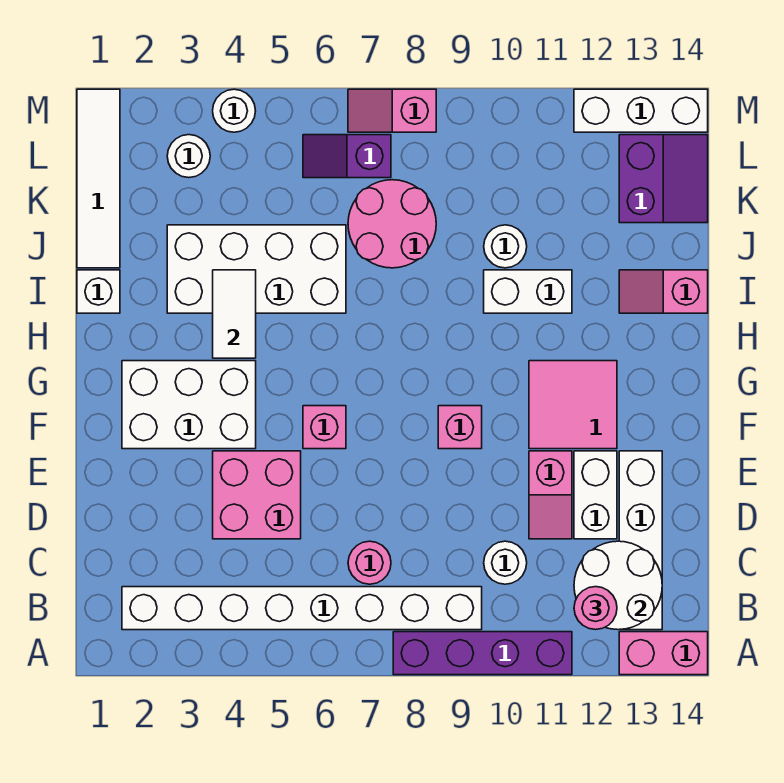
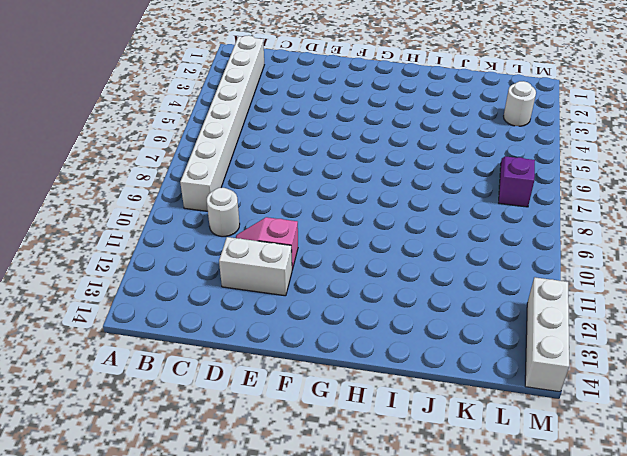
none -> purple 1x4 brick [393,632,572,675]
none -> pink 1x2 brick [619,632,708,675]
none -> white 1x4 brick [619,451,662,630]

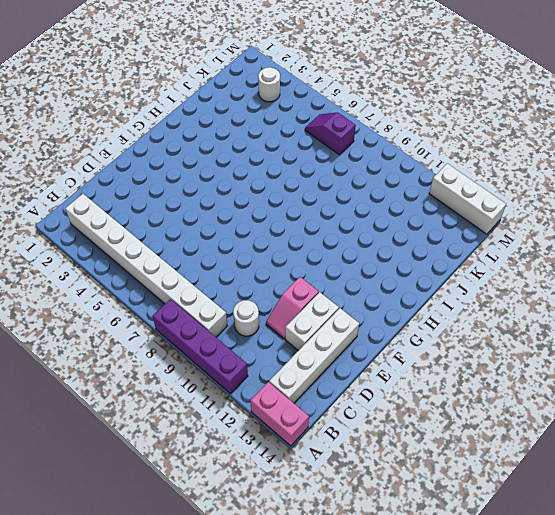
none -> pink 1x1 round brick [348,541,391,584]
none -> pink 2x2 brick [213,451,301,539]
none -> white 2x3 brick [122,361,256,449]

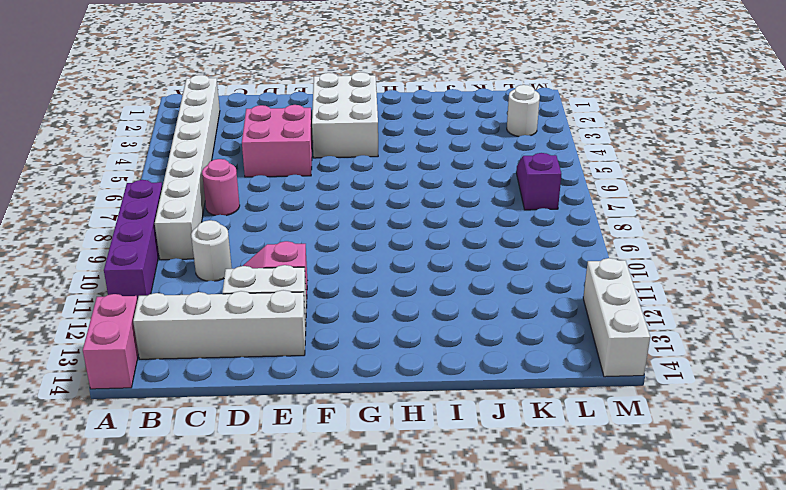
none -> pink 1x1 brick [303,406,346,449]
none -> pink 1x1 brick [438,406,482,449]
none -> pink 2x2 tile [529,361,617,449]

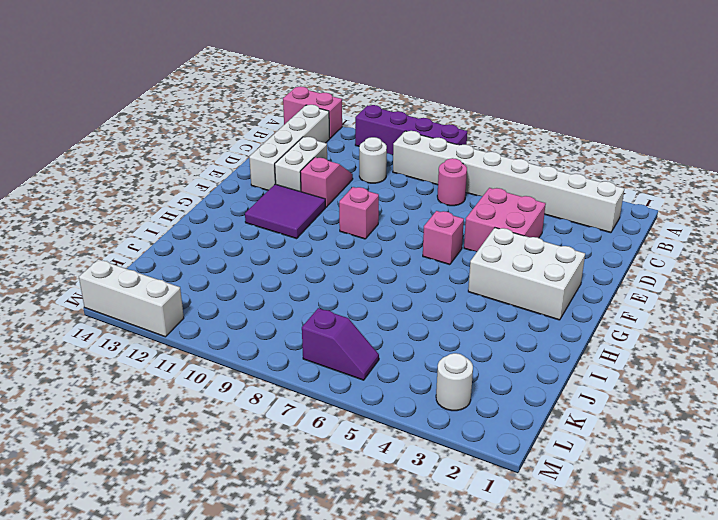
purple 2x2 tile [245,184,325,239] -> pink 2x2 tile [529,361,617,449]
none -> white 1x1 brick [77,270,120,313]
none -> white 2x4 brick [167,225,346,313]
none -> white 1x2 brick [484,270,572,313]

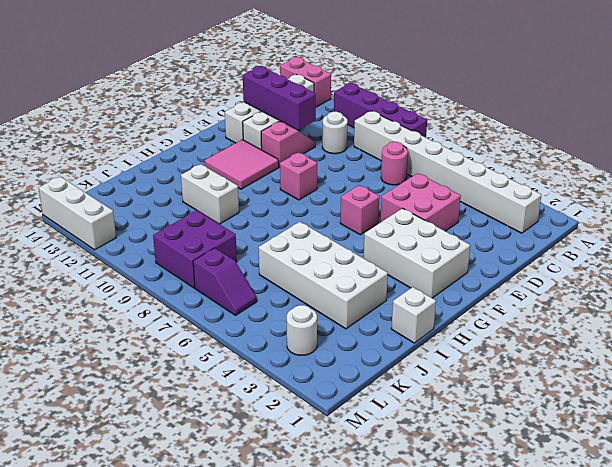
purple 1x3 brick [243,66,316,130] -> none
purple 2x2 brick [153,210,237,288] -> pink 2x2 round brick [348,180,436,268]
none -> pink 1x2 slope [619,270,708,313]
none -> white 1x4 tile [77,89,120,268]
none -> white 1x1 round brick [484,225,527,268]

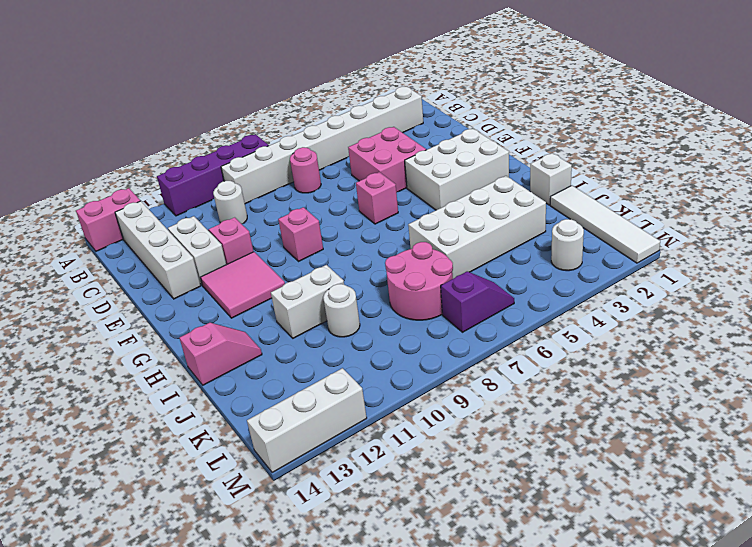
none -> purple 2x2 slope [619,135,708,223]
none -> white 1x1 round brick [213,89,255,132]
none -> pink 1x2 slope [348,89,436,132]

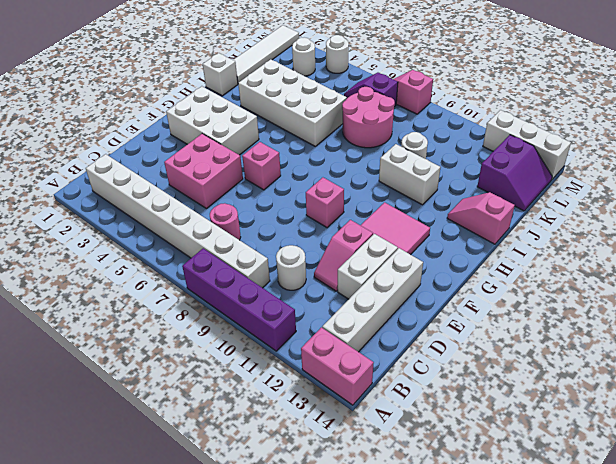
none -> white 2x2 round brick [574,541,662,630]
none -> white 1x2 tile [213,270,256,358]
none -> pink 1x1 round brick [574,587,617,630]

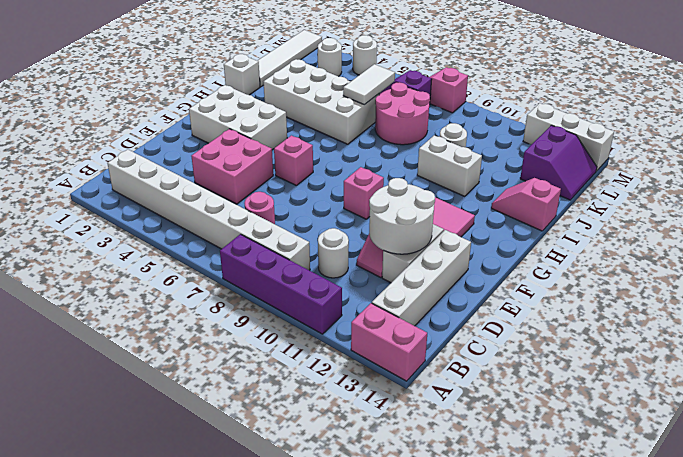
white 2x2 round brick [369,178,435,254] -> white 2x2 round brick moved to [574,541,662,630]
white 1x2 tile [343,64,395,105] -> white 1x2 tile moved to [213,270,256,358]
none -> pink 1x1 round brick [574,587,617,630]

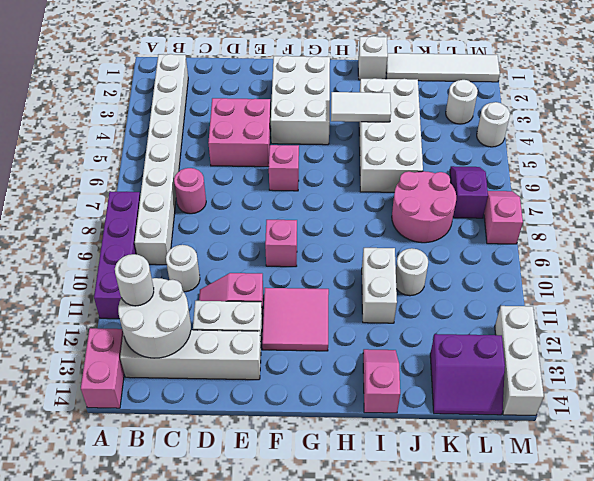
white 1x1 round brick [115,254,154,306] -> pink 1x1 round brick [574,587,617,630]

